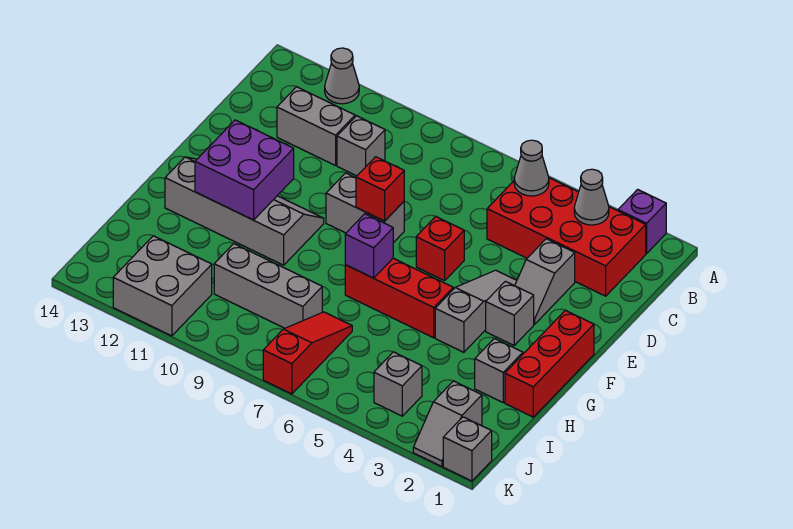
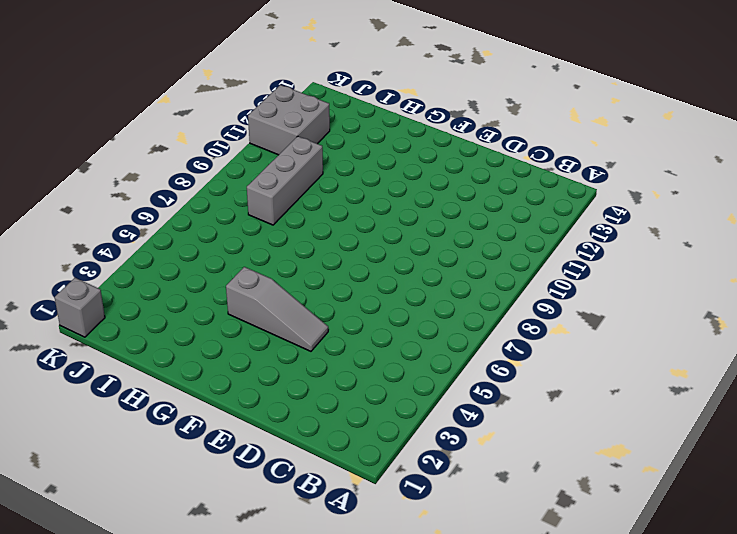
none -> purple 1x1 brick [618,189,666,254]
none -> grey 1x1 cone [325,48,359,104]
none -> red 2x4 brick [487,178,646,296]

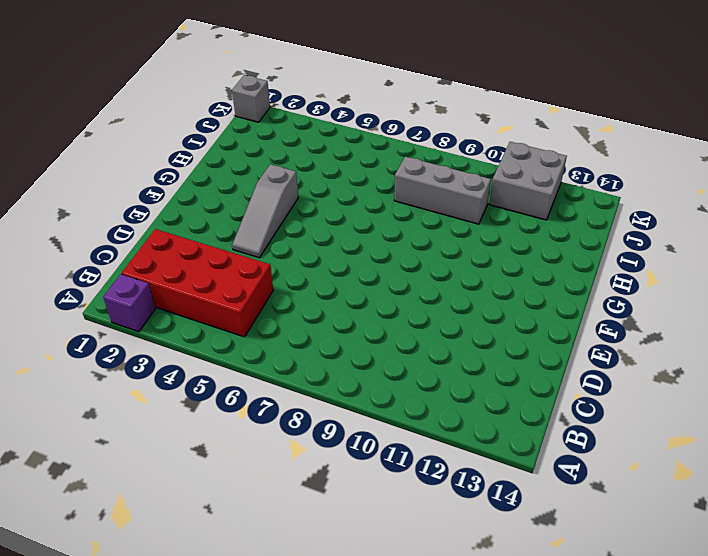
none -> grey 1x1 cone [325,48,359,104]
none -> grey 1x1 brick [337,116,385,176]
none -> grey 1x2 brick [277,87,355,166]

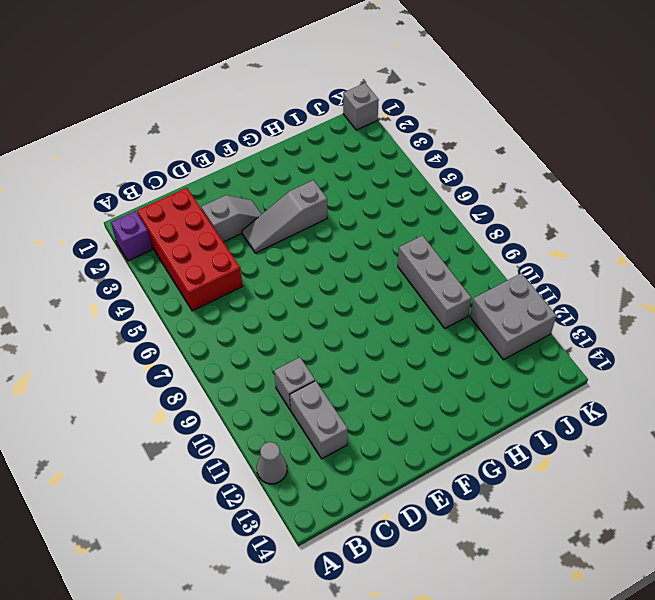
none -> red 1x1 brick [416,217,464,281]
none -> grey 1x2 brick [326,173,404,243]
none -> red 1x3 brick [505,310,594,417]

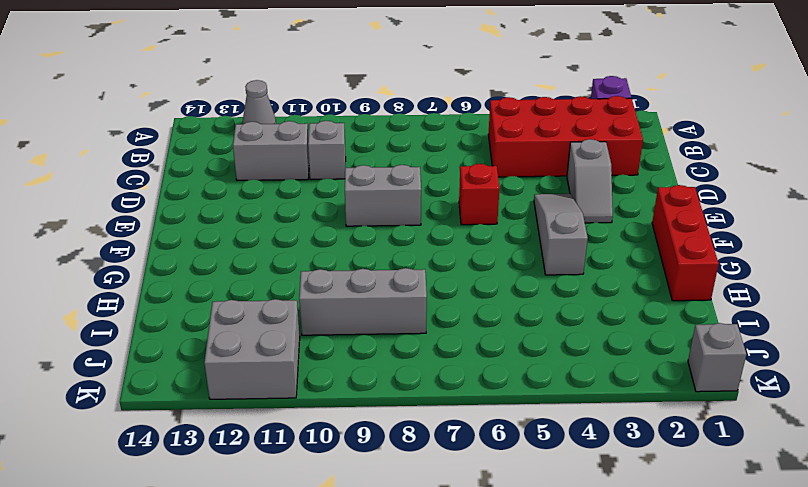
none -> grey 1x1 brick [486,281,534,345]
none -> grey 2x4 slope [165,157,324,265]
none -> red 1x3 brick [345,258,453,338]

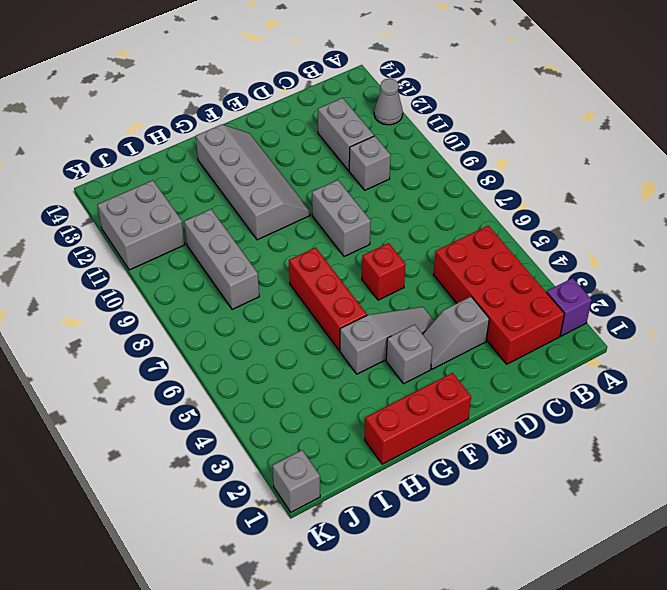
none -> grey 1x1 brick [475,338,523,402]
none -> red 1x3 slope [263,312,352,394]
none -> grey 1x2 slope [413,381,482,466]

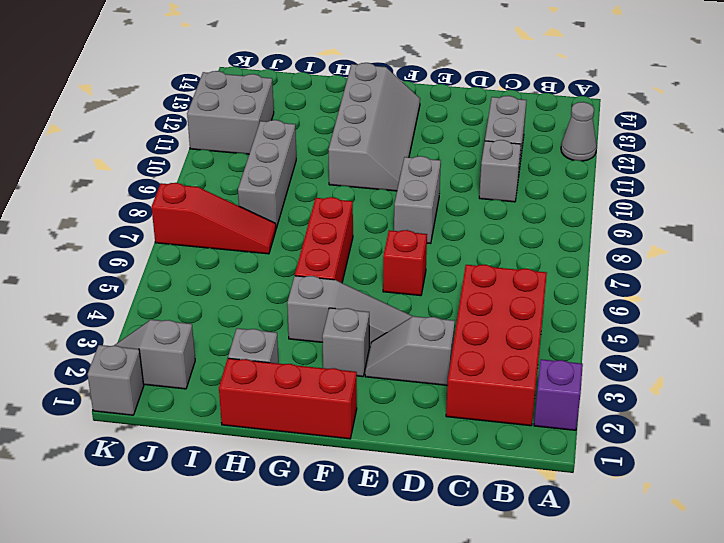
none -> grey 1x1 brick [374,352,422,416]
none -> grey 1x1 cone [574,169,609,225]
none -> grey 1x1 cone [514,140,549,196]

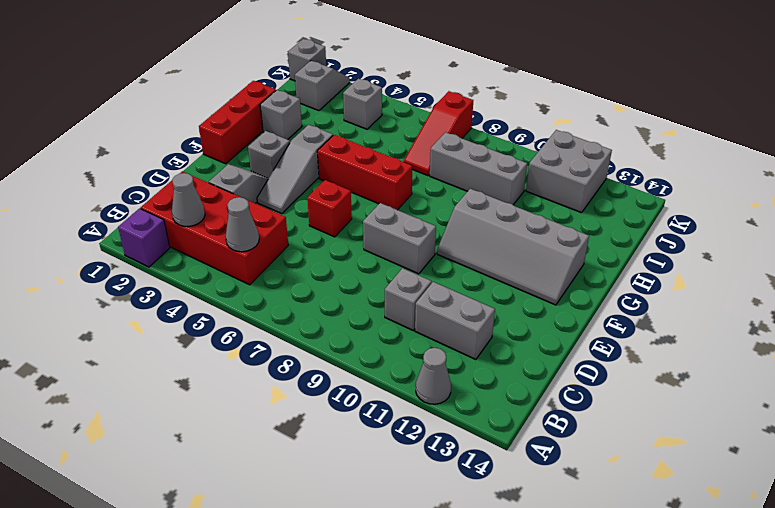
none -> red 1x1 brick [356,157,404,221]
none -> purple 2x2 brick [195,120,294,220]
none -> purple 1x1 brick [345,214,393,278]

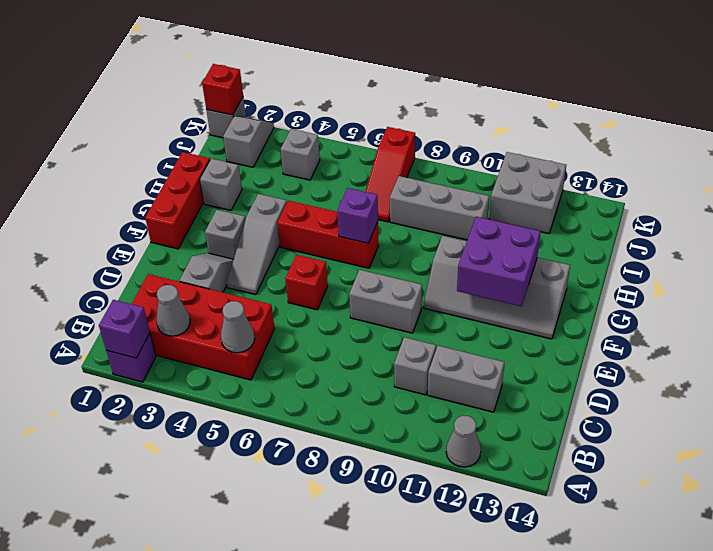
purple 1x1 brick [99,300,150,358] -> none
red 1x1 brick [202,64,243,115] -> red 1x1 brick moved to [356,157,404,221]

